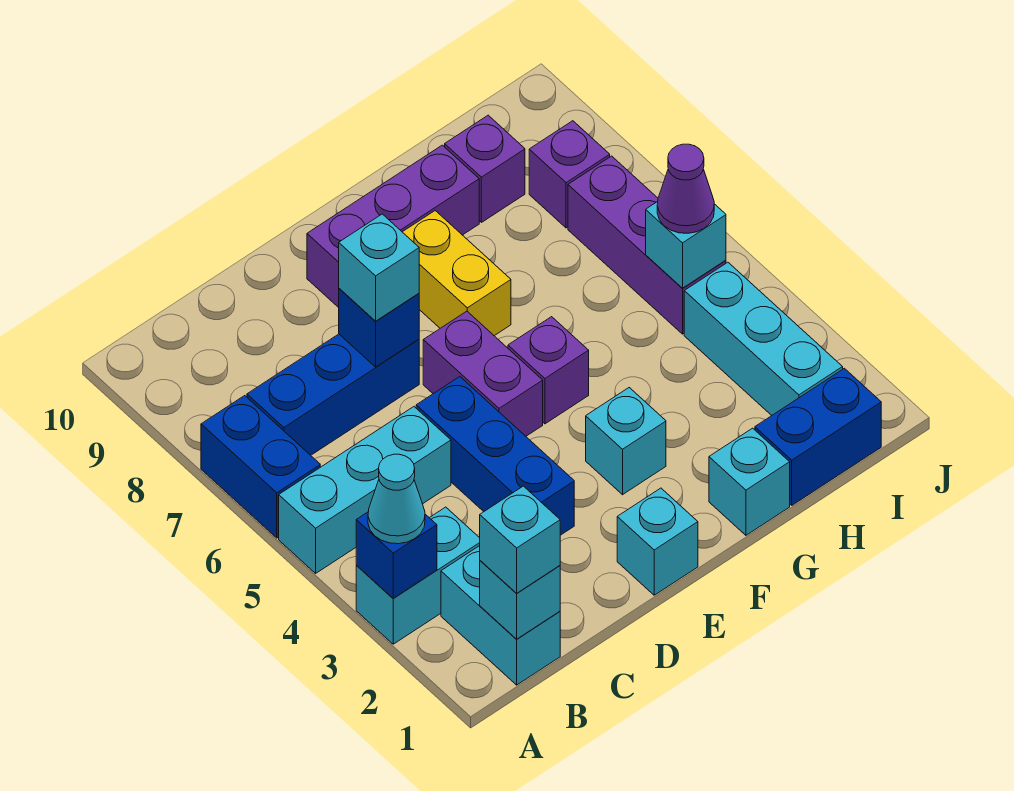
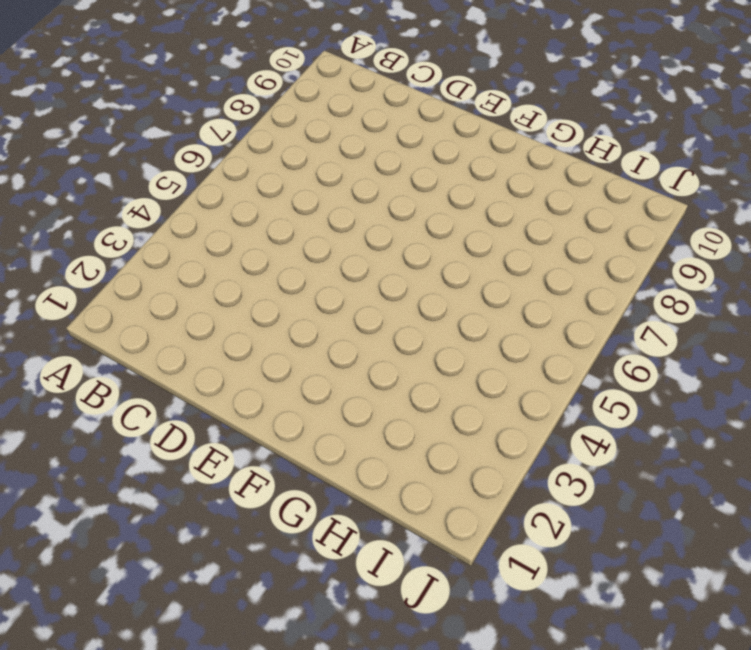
none -> cyan 1x2 brick [356,507,480,644]
none -> cyan 1x3 brick [279,407,451,573]
none -> blue 1x2 brick [201,396,320,538]

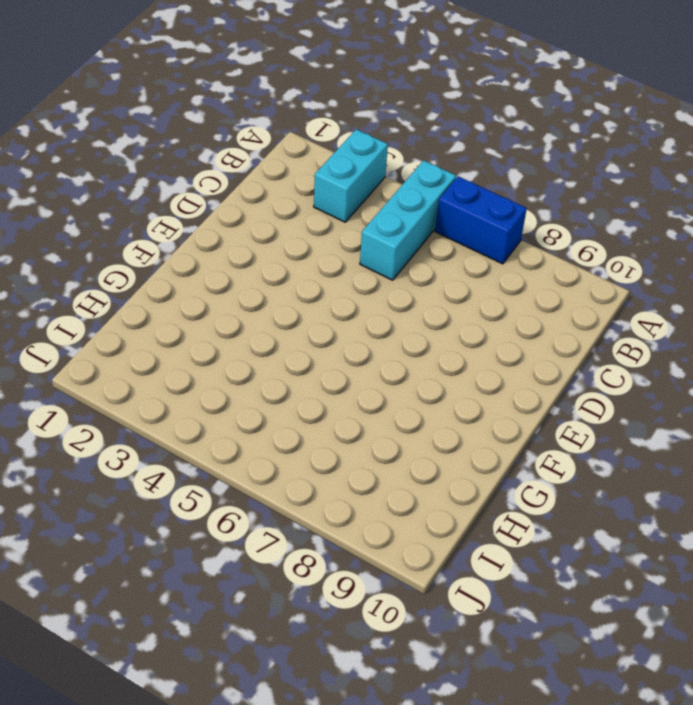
none -> cyan 1x2 brick [441,546,560,685]
none -> blue 1x3 brick [247,334,419,455]
none -> blue 1x3 brick [416,377,574,535]

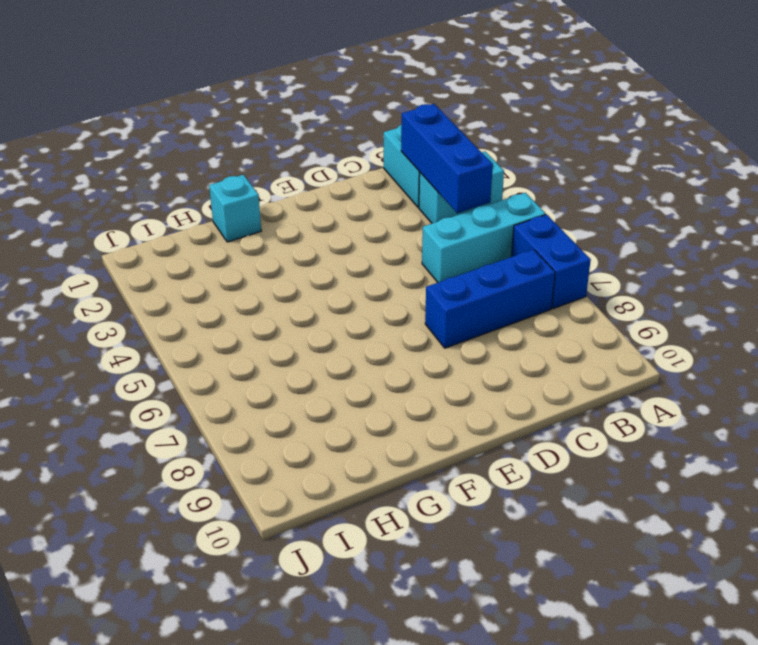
blue 1x3 brick [401,104,493,213] -> blue 1x3 brick moved to [416,377,574,535]
none -> cyan 1x1 brick [617,488,698,595]
none -> purple 1x2 brick [423,311,543,436]
none -> purple 1x3 brick [307,145,479,308]

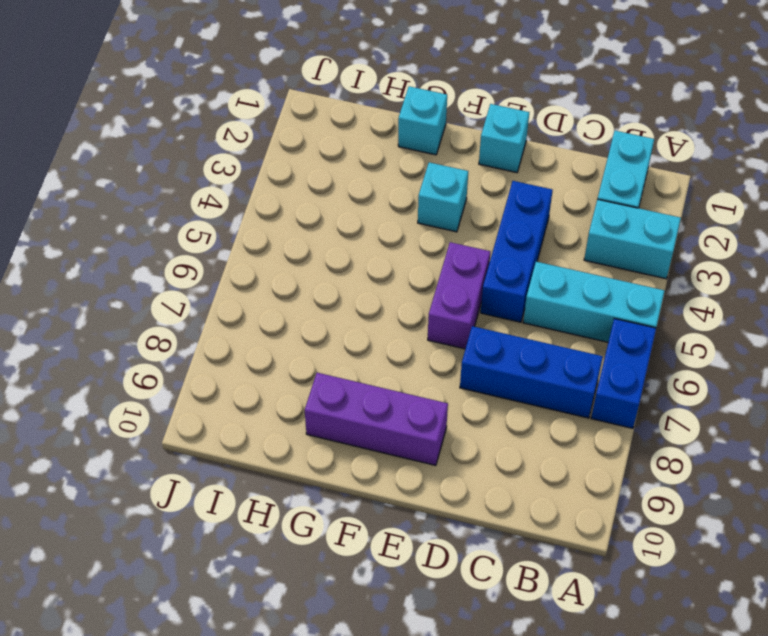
none -> purple 1x1 brick [508,317,589,424]
none -> yellow 1x2 brick [403,211,511,336]
none -> blue 1x2 brick [755,368,881,505]

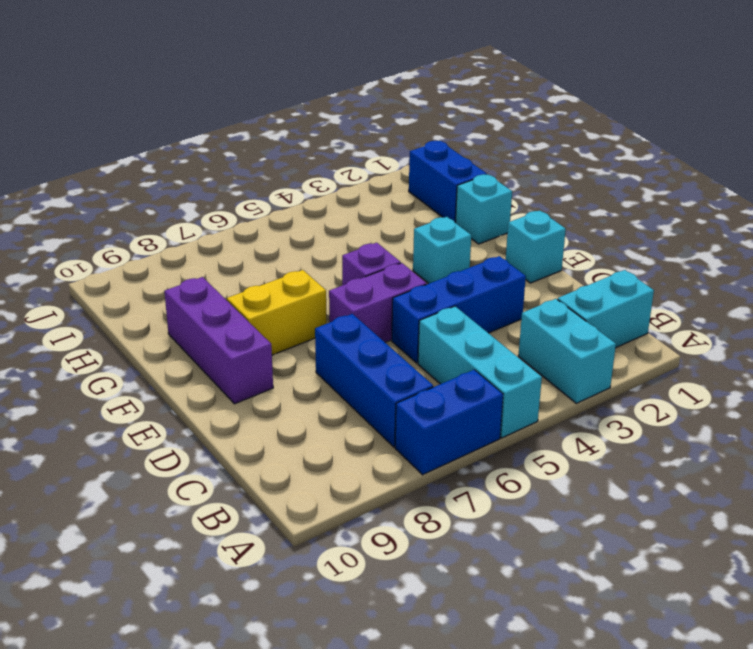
none -> purple 1x1 brick [445,115,525,222]
none -> cyan 1x3 brick [684,262,843,416]
none -> purple 1x3 brick [568,156,726,334]

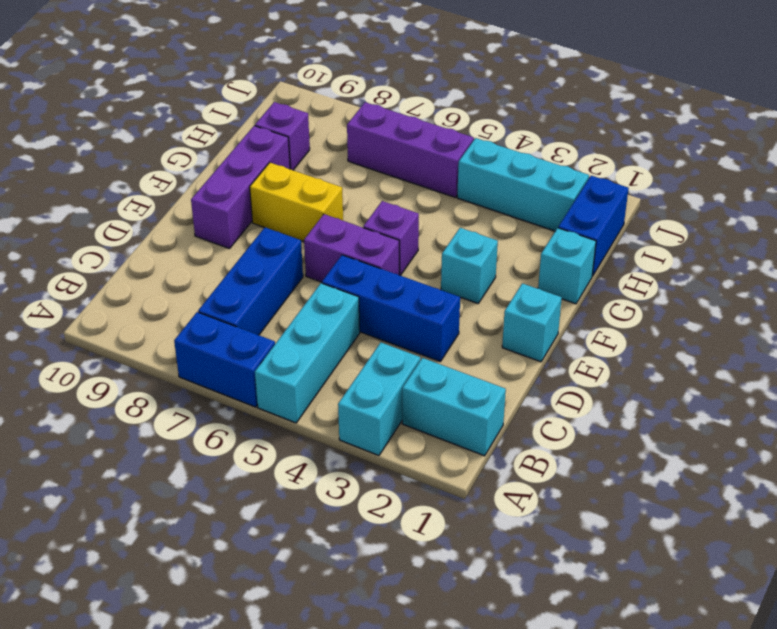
none -> purple 1x1 brick [529,121,610,228]
none -> blue 1x1 brick [356,512,437,598]
none -> cyan 1x1 brick [480,561,560,639]

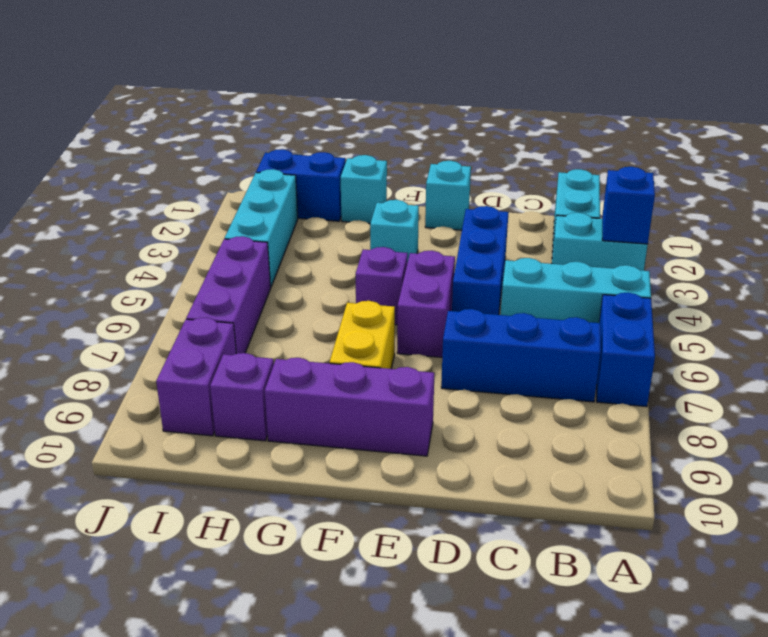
purple 1x2 brick [156,317,236,436] -> purple 1x1 brick [529,121,610,228]
none -> cyan 1x1 brick [480,561,560,639]
none -> blue 1x1 brick [339,289,419,367]
none -> cyan 1x1 brick [646,202,726,288]

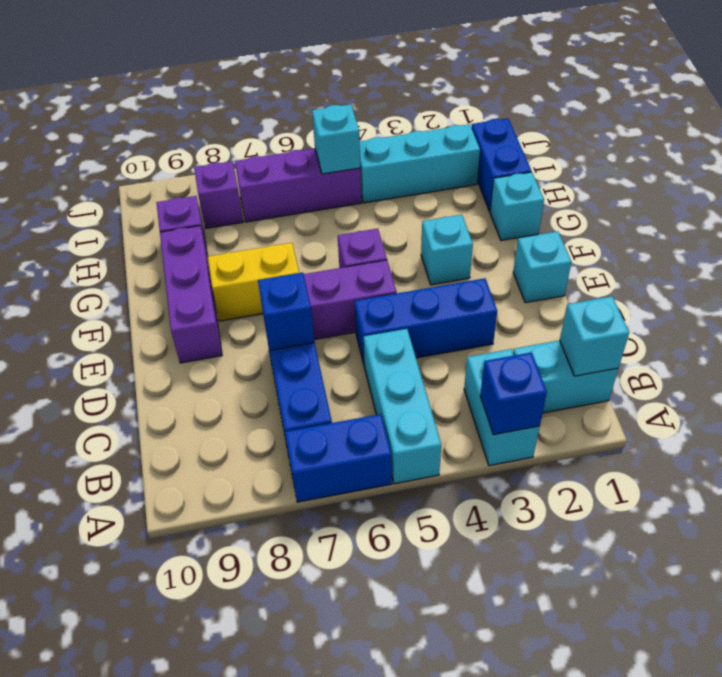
none -> cyan 1x1 cone [368,454,425,544]
none -> cyan 1x1 brick [480,486,560,593]
none -> cyan 1x1 brick [339,214,419,321]

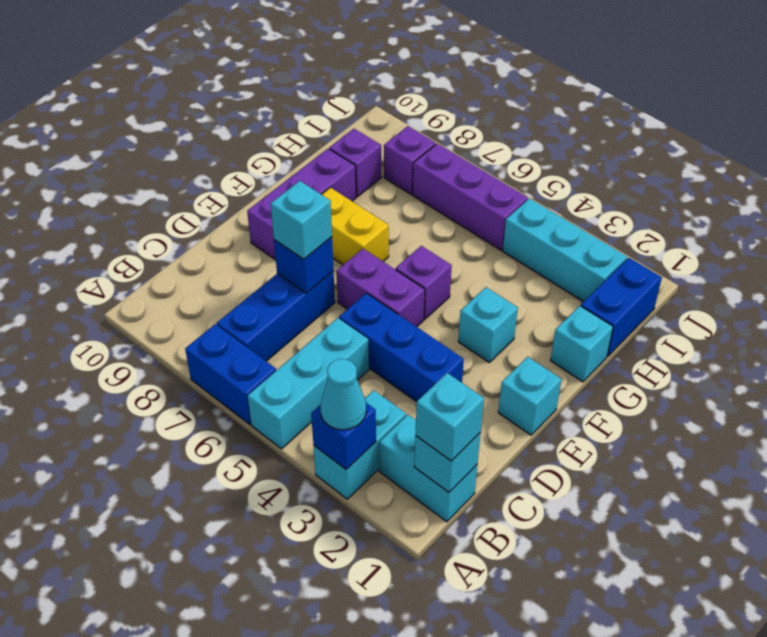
none -> cyan 1x1 brick [646,202,726,288]
none -> purple 1x1 cone [657,144,714,233]

